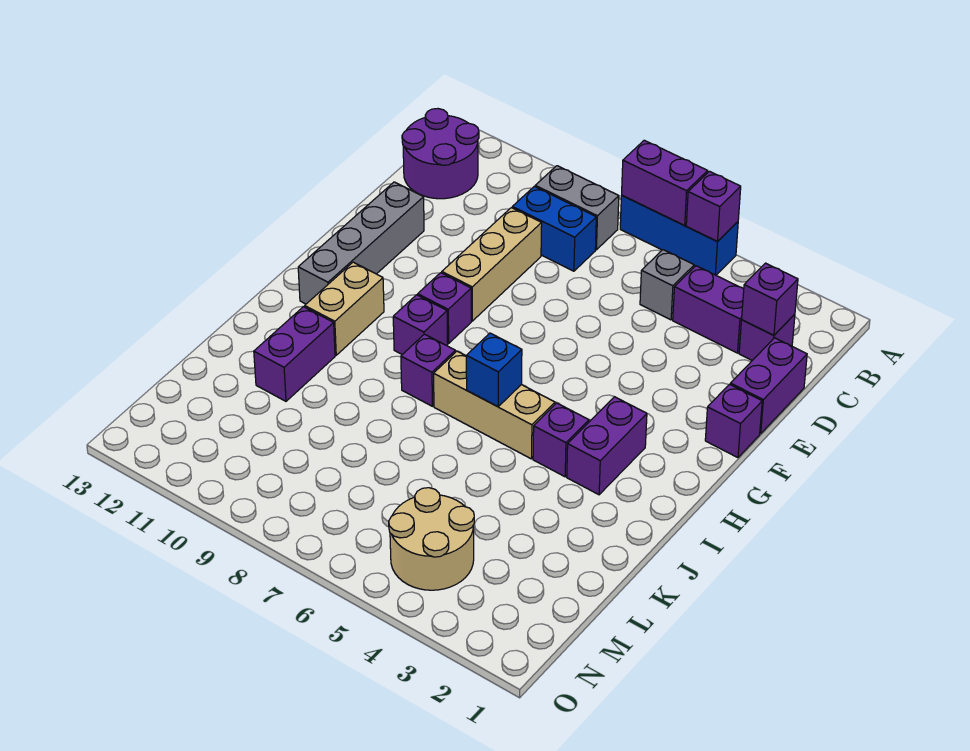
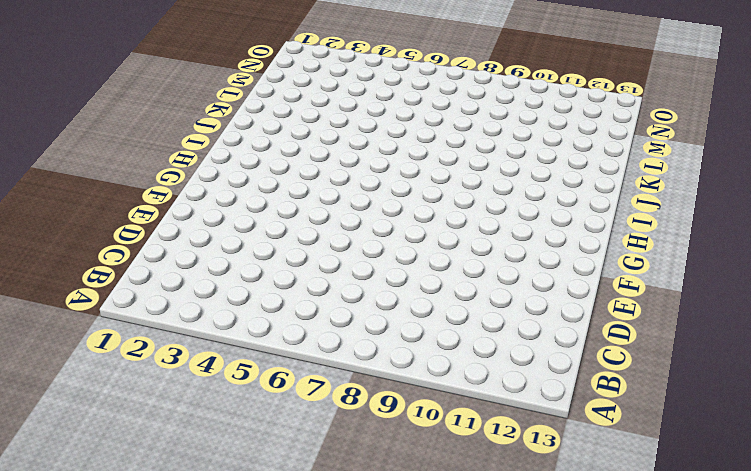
none -> blue 1x3 brick [620,195,738,275]
none -> grey 1x2 brick [535,166,619,250]
none -> purple 2x2 round brick [402,109,479,199]

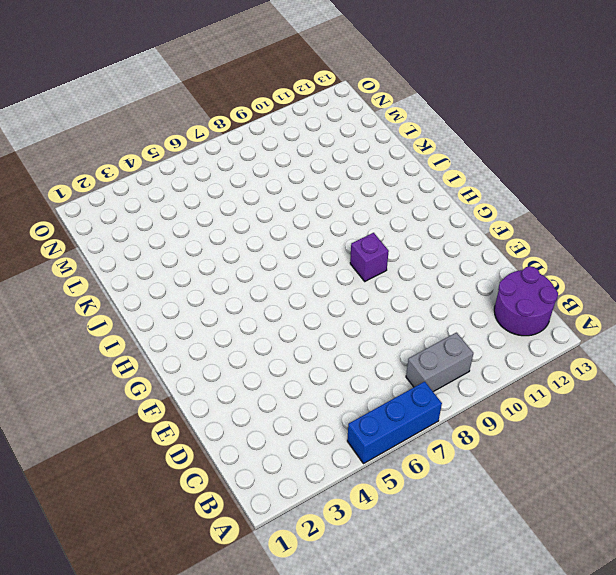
none -> purple 1x1 brick [739,314,795,360]
none -> purple 1x2 brick [673,266,744,353]
none -> grey 1x1 brick [640,250,694,320]

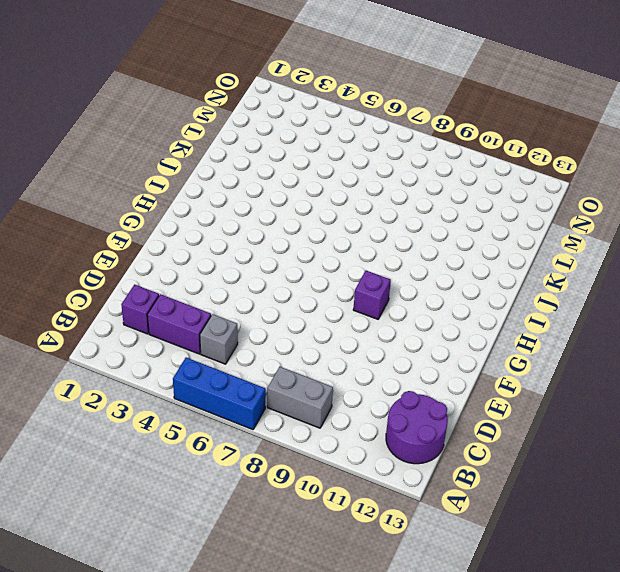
none -> blue 1x2 brick [512,186,596,271]
none -> purple 1x2 brick [730,338,807,434]
none -> tan 1x3 brick [442,208,542,321]

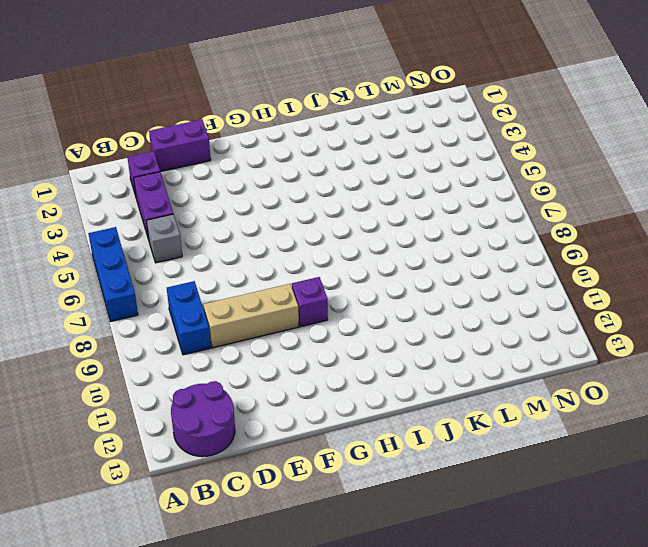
none -> grey 1x2 brick [535,166,619,250]
none -> grey 1x4 brick [298,182,424,304]
none -> purple 1x1 brick [705,384,762,458]

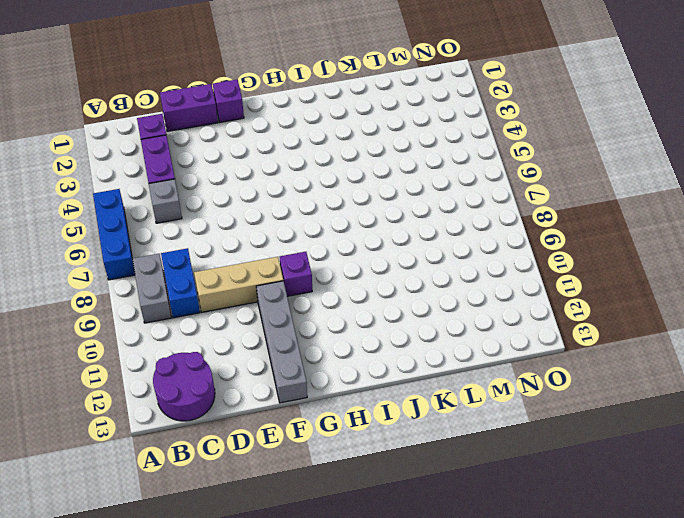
grey 1x4 brick [256,281,307,403] -> grey 1x4 brick turned to [298,182,424,304]
none -> purple 1x2 brick [567,397,647,495]
none -> purple 1x1 brick [393,295,448,354]
none -> tan 1x2 brick [305,262,384,355]

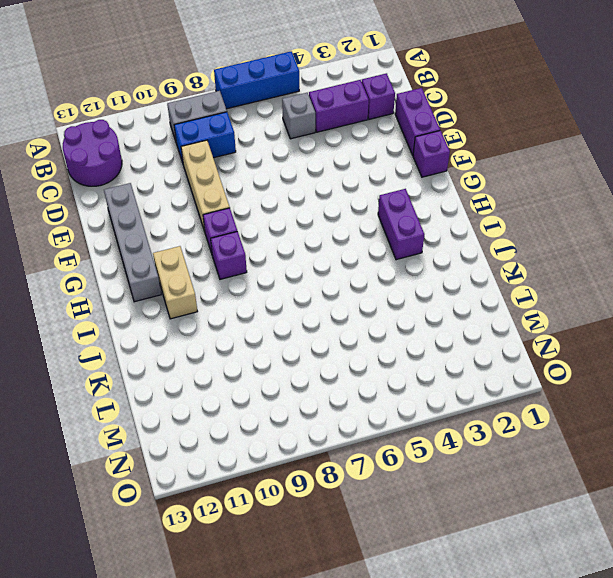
none -> purple 1x1 brick [533,403,589,477]
none -> tan 1x3 brick [434,351,555,459]
none -> purple 1x1 brick [401,334,455,406]

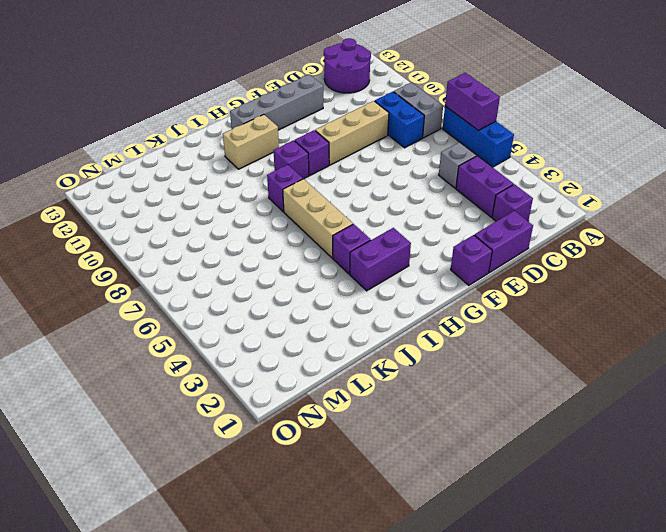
none -> purple 1x2 brick [254,307,335,401]
none -> tan 2x2 round brick [389,488,474,590]
none -> purple 1x1 brick [686,171,741,242]

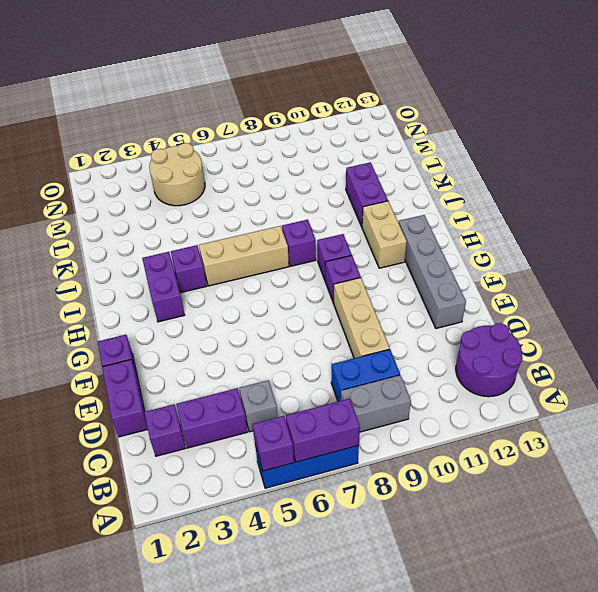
none -> purple 1x1 brick [742,263,798,335]
none -> blue 1x1 brick [466,333,522,407]

